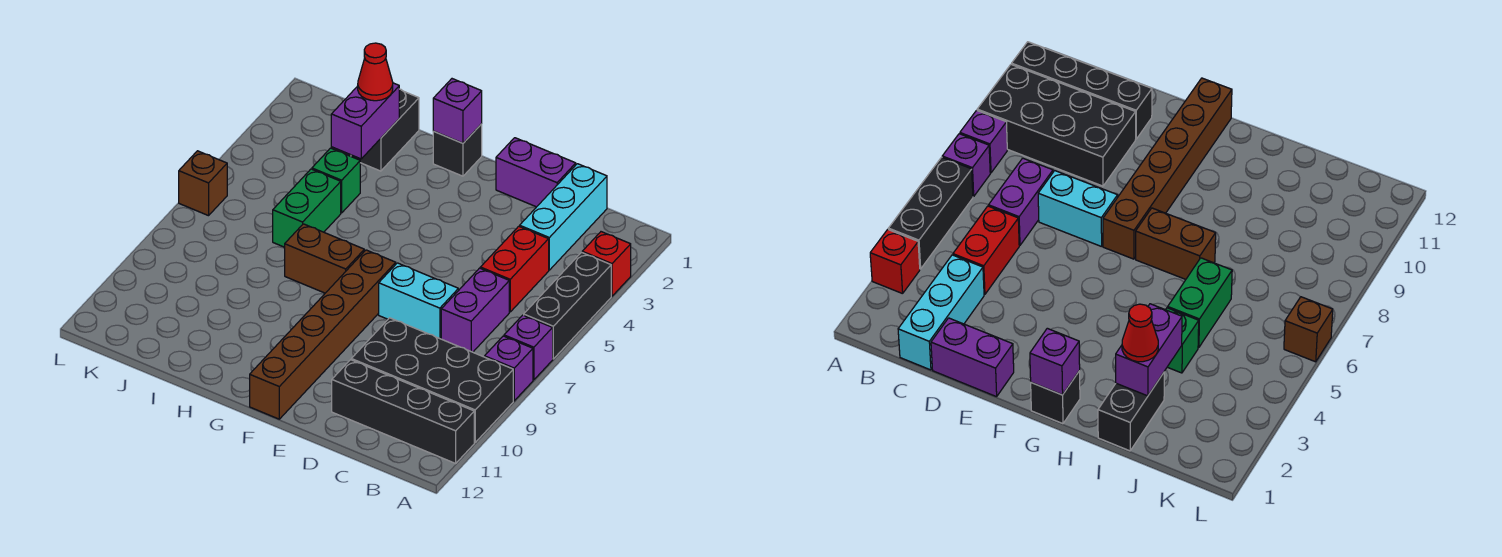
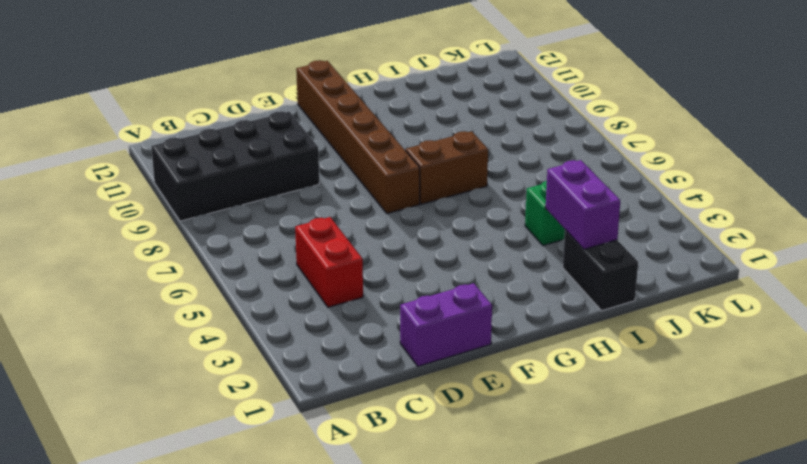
none -> red 1x1 brick [582,232,631,296]
none -> black 1x3 brick [524,253,611,359]
none -> purple 1x1 brick [504,315,553,380]

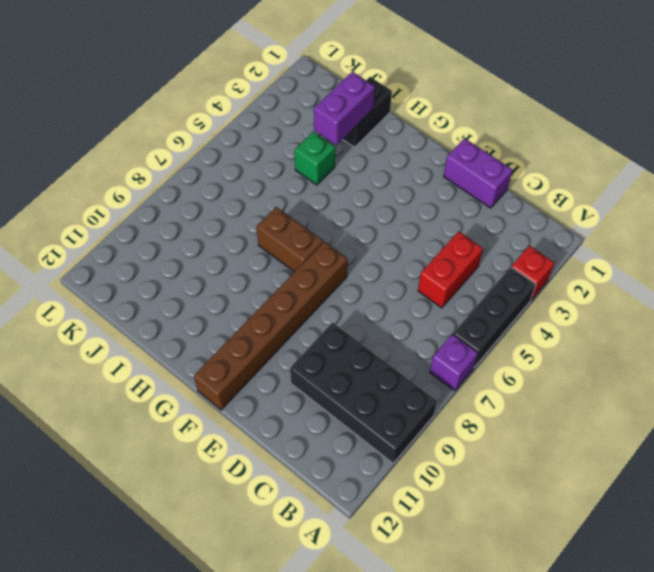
none -> purple 1x1 brick [485,336,533,401]
none -> black 1x4 brick [332,360,474,463]
none -> cyan 1x3 brick [520,164,607,270]

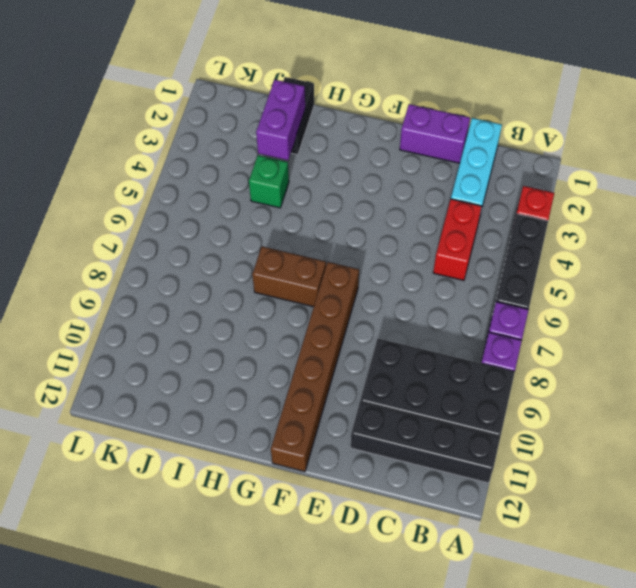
none -> purple 1x2 brick [441,268,509,352]
none -> cyan 1x2 brick [379,263,458,339]
none -> black 1x1 brick [433,124,482,176]

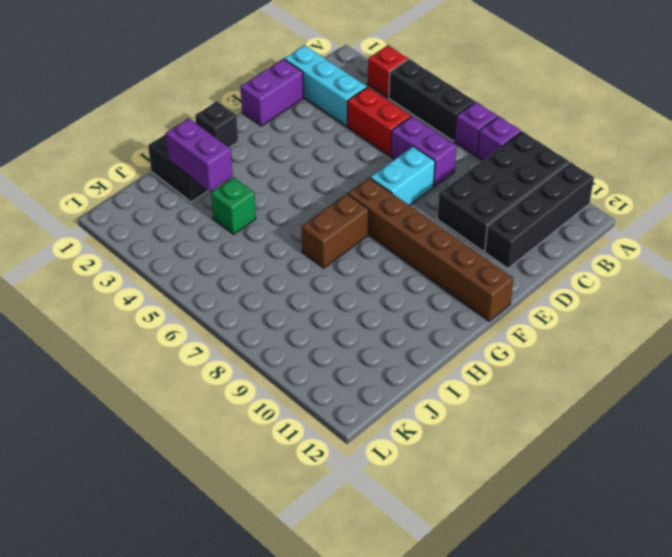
none -> green 1x2 brick [273,169,341,247]
none -> brown 1x1 brick [179,151,227,216]
none -> purple 1x1 brick [433,79,482,143]

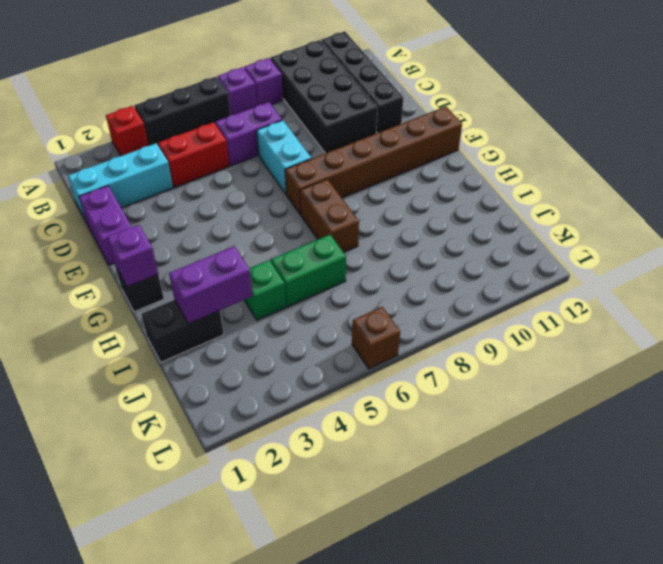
none -> red 1x1 cone [358,43,393,101]

